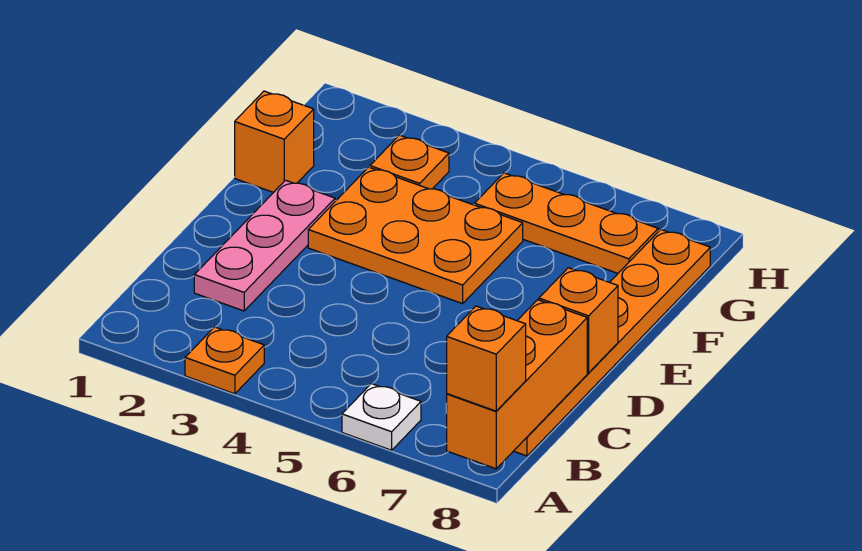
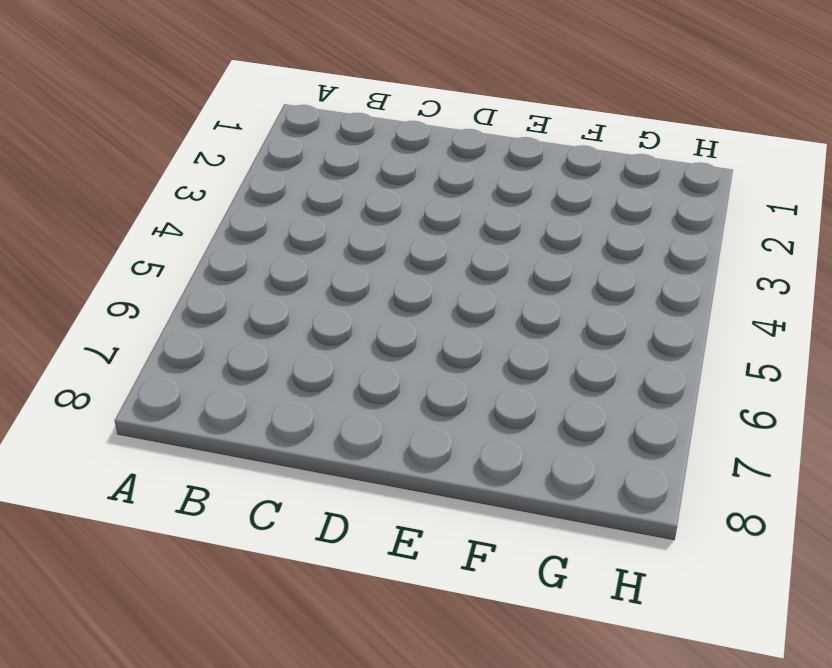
none -> orange 1x1 plate [185,327,264,394]
none -> white 1x1 plate [342,384,421,450]

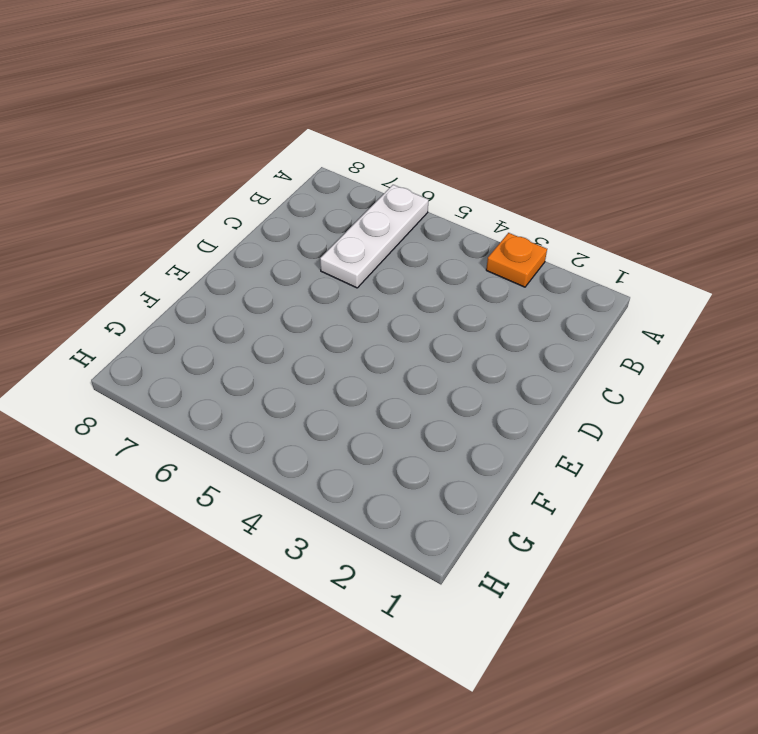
white 1x3 plate [320,185,429,288] -> white 1x1 plate [342,384,421,450]
none -> orange 1x6 plate [514,229,710,456]
none -> pink 1x3 plate [194,180,335,311]

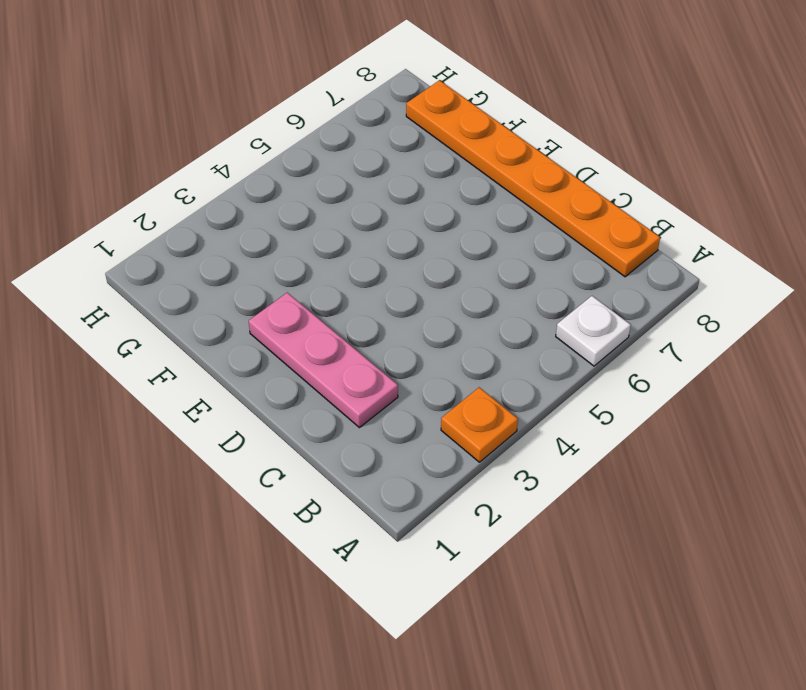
none -> orange 2x3 plate [308,167,523,304]
none -> orange 1x1 brick [235,91,314,193]

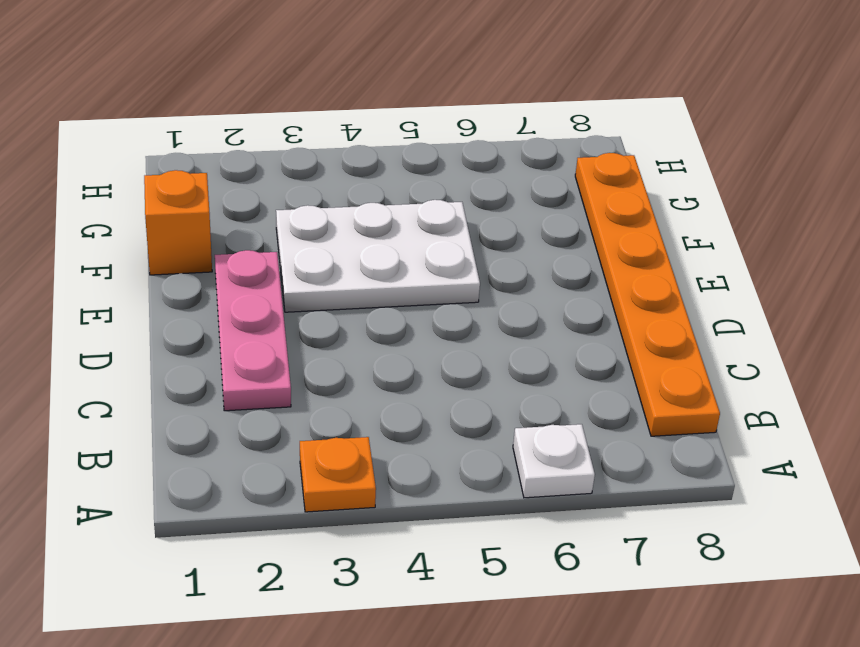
white 2x3 plate [276,200,480,312] -> orange 2x3 plate [308,167,523,304]
none -> orange 1x1 plate [370,135,449,189]
none -> orange 1x3 plate [475,173,658,273]

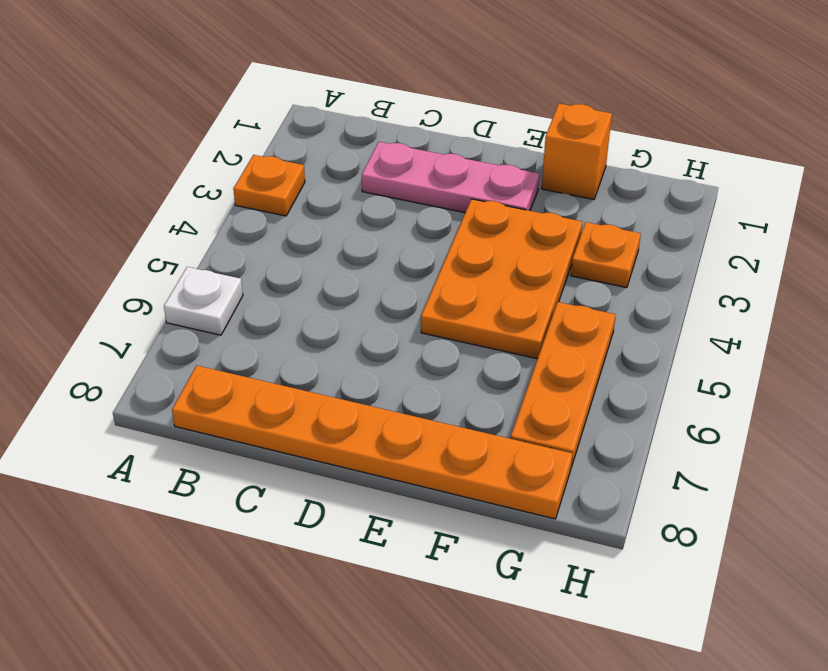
none -> orange 1x3 brick [447,300,587,469]
none -> orange 1x1 brick [539,268,618,373]

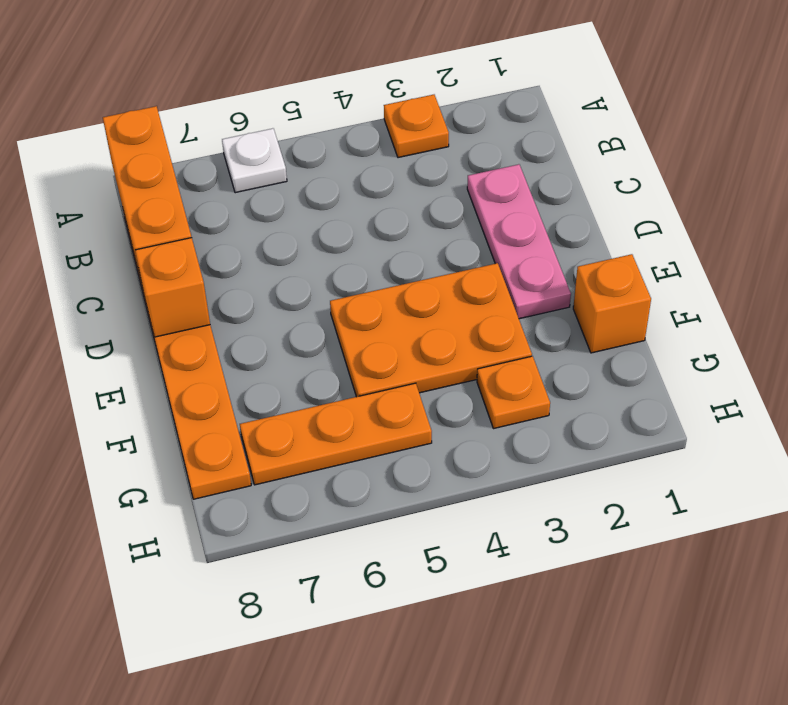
none -> orange 1x1 brick [447,306,526,411]

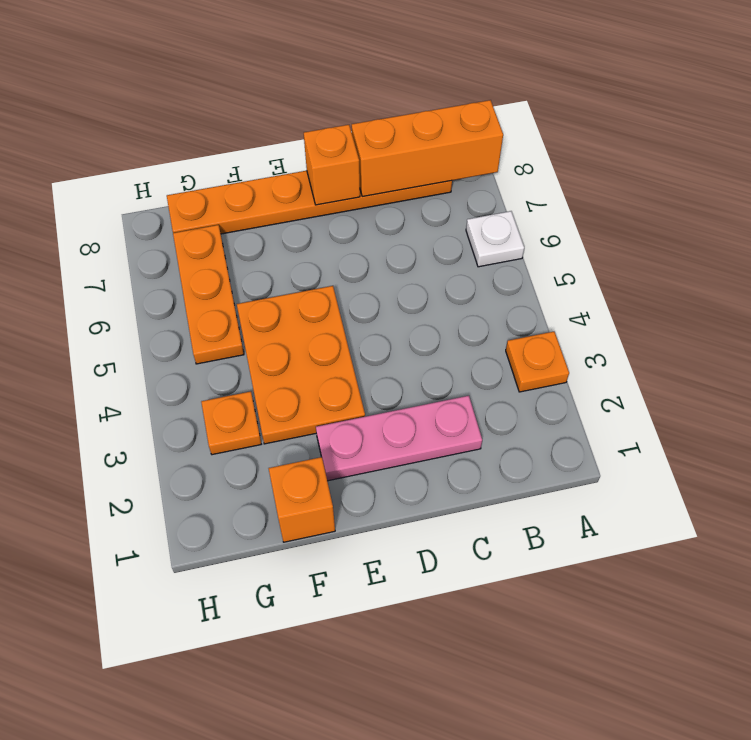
none -> orange 1x1 brick [447,306,526,411]

